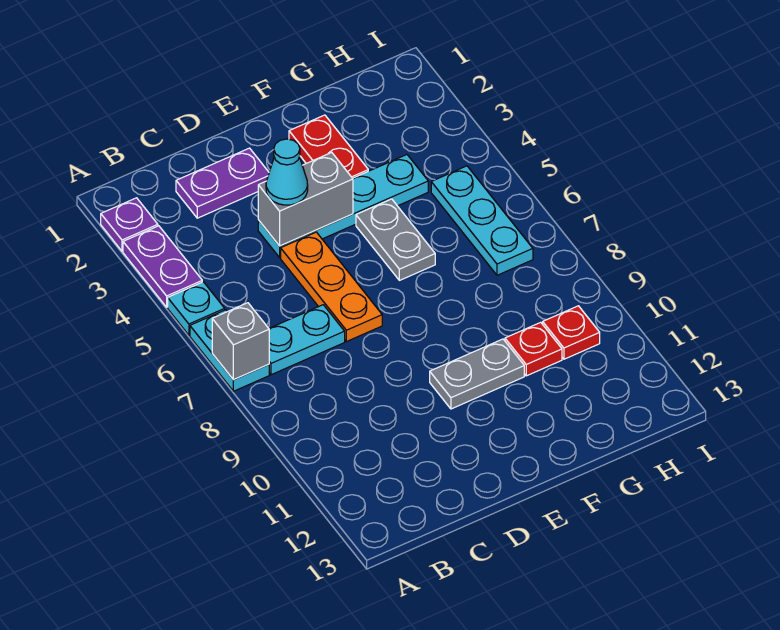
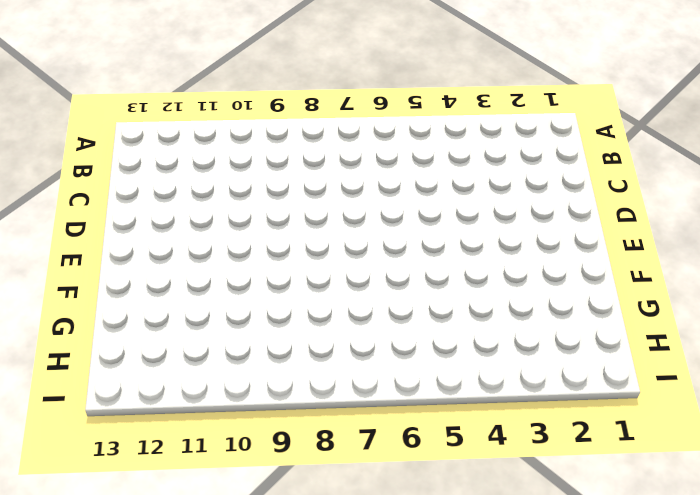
none -> purple 1x1 plate [101,198,158,251]
none -> purple 1x2 plate [123,226,202,307]
none -> cyan 1x1 plate [168,282,225,335]

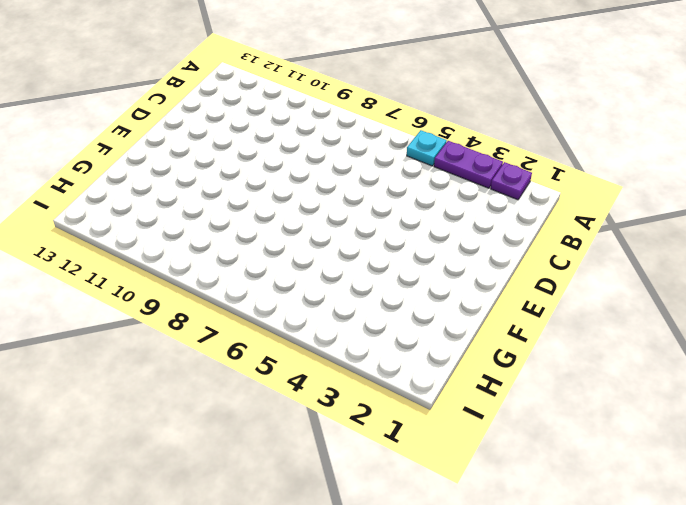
none -> cyan 1x2 plate [190,310,269,391]
none -> cyan 1x2 plate [269,305,345,375]
none -> purple 1x2 plate [176,148,269,218]

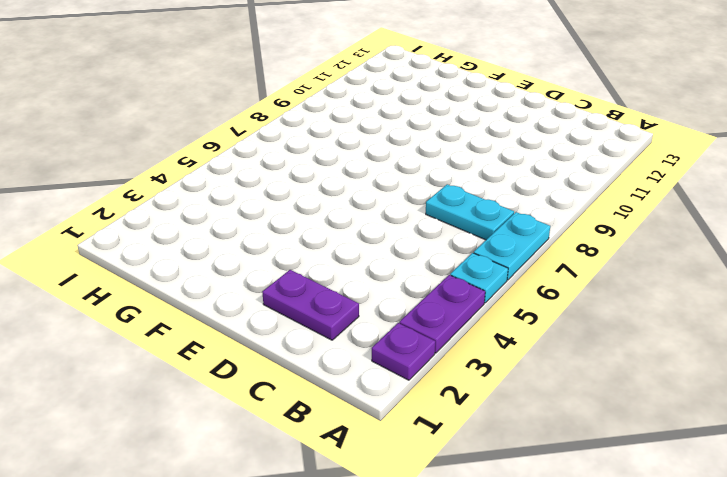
none -> cyan 1x4 plate [258,155,428,257]
none -> orange 1x3 plate [281,232,382,342]
none -> grey 1x2 plate [430,339,524,409]

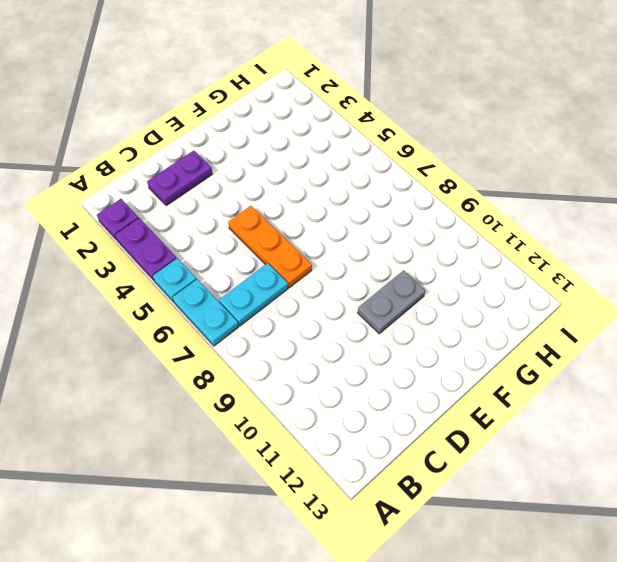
none -> cyan 1x4 plate [258,155,428,257]
none -> red 1x2 plate [289,115,368,178]
none -> grey 1x2 plate [356,199,435,280]

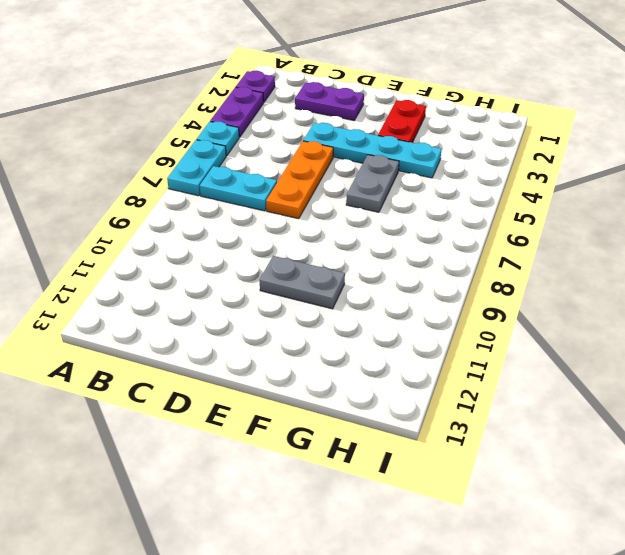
none -> red 1x1 plate [505,322,562,376]
none -> cyan 1x3 plate [431,166,533,275]
none -> red 1x1 plate [543,306,600,359]

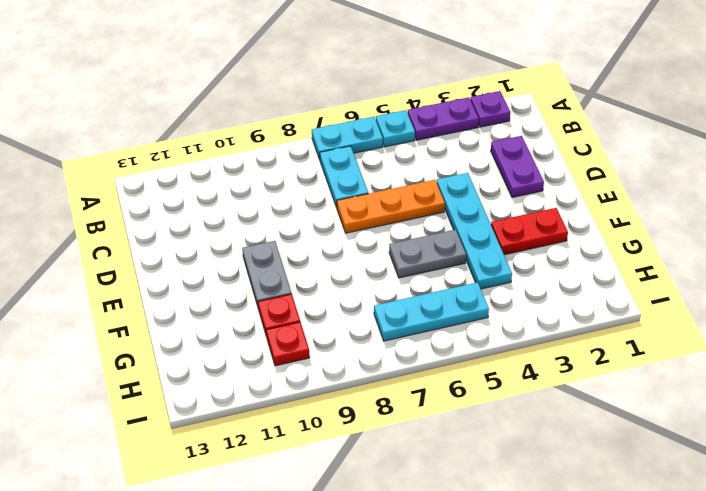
none -> grey 1x1 brick [212,303,269,380]
none -> grey 1x2 brick [258,152,353,246]
none -> cyan 1x1 cone [266,139,308,205]

